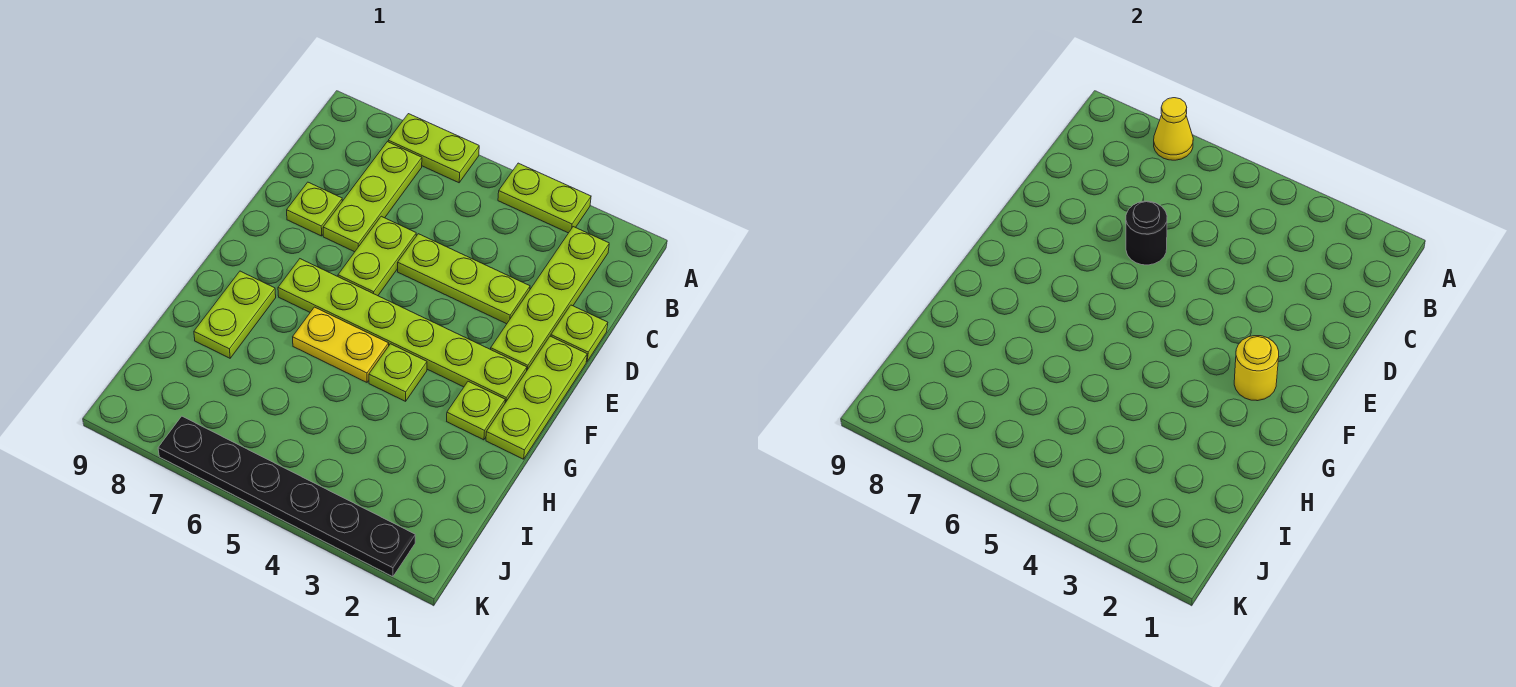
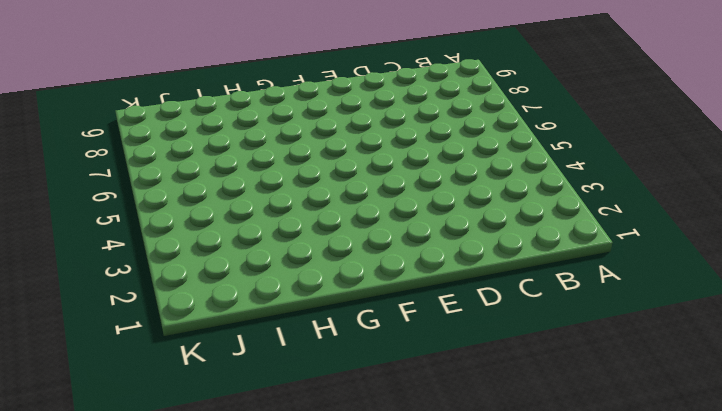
none -> lime 1x2 plate [498,163,591,233]
none -> lime 1x2 plate [388,114,479,183]
none -> lime 1x4 plate [491,227,609,370]

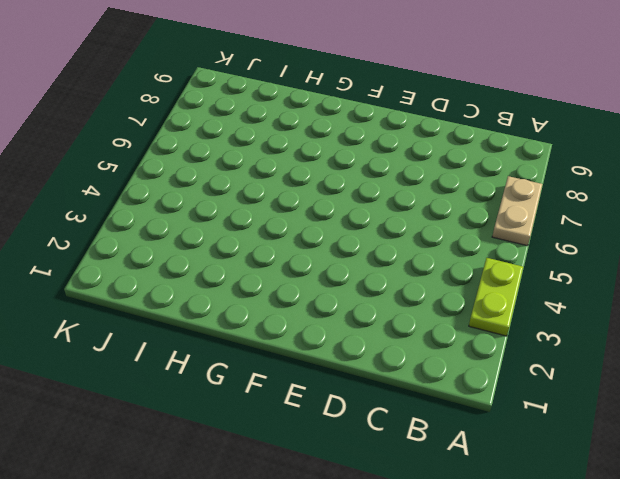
tan 1x2 plate [492,176,542,246] -> lime 1x2 plate [388,114,479,183]
none -> lime 1x4 plate [491,227,609,370]
none -> lime 1x3 plate [323,142,422,252]
none -> lime 1x1 plate [551,305,608,362]

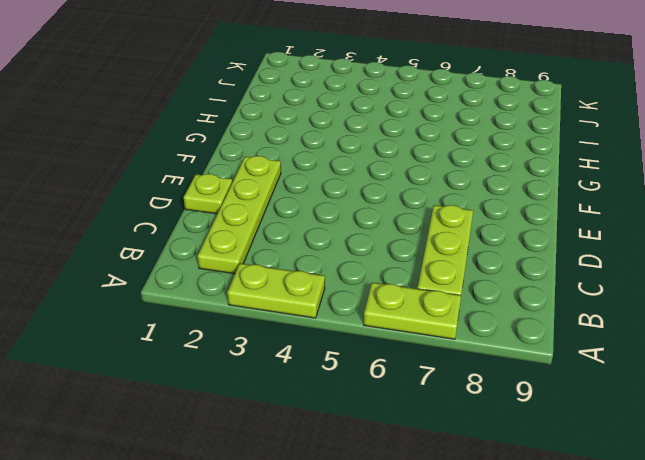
none -> lime 1x3 plate [398,234,530,324]
none -> lime 1x2 plate [338,216,416,296]
none -> lime 1x1 plate [287,182,342,236]

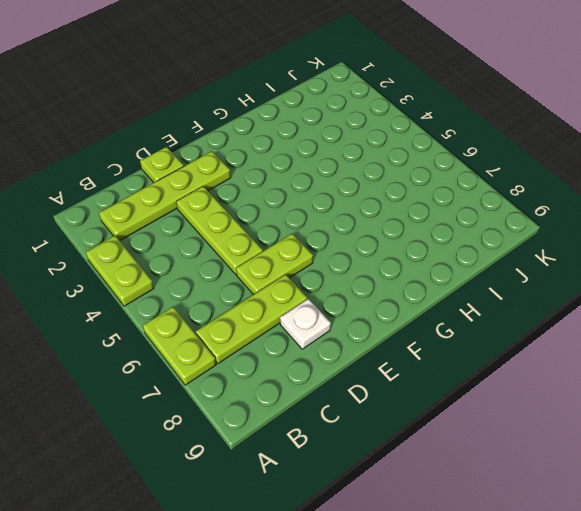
white 1x1 plate [280,299,331,349] -> lime 1x1 plate [287,182,342,236]
none -> lime 1x3 plate [486,336,587,459]
none -> lime 1x6 plate [278,259,527,403]
none -> lime 1x1 plate [447,381,505,440]

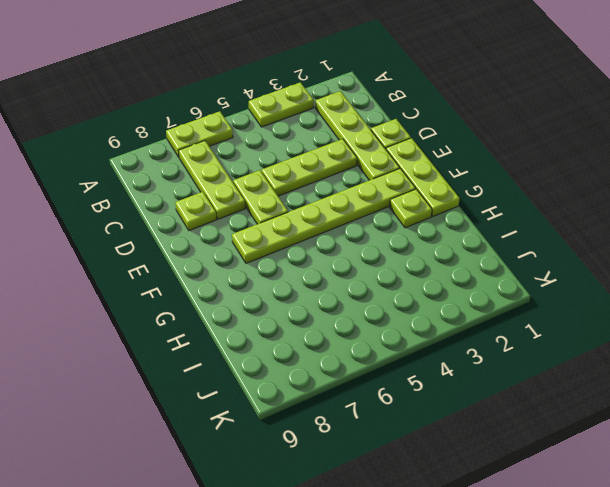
none -> lime 1x1 plate [369,344,427,401]
none -> yellow 1x2 plate [293,307,389,382]
none -> lime 1x2 plate [194,271,276,358]

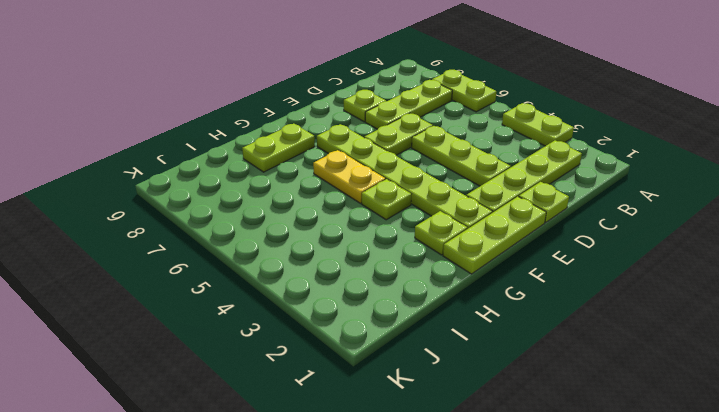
none -> black 1x6 plate [158,416,415,577]
none -> yellow 1x1 cone [1154,98,1193,160]
none -> black 1x1 round brick [1126,201,1167,265]

